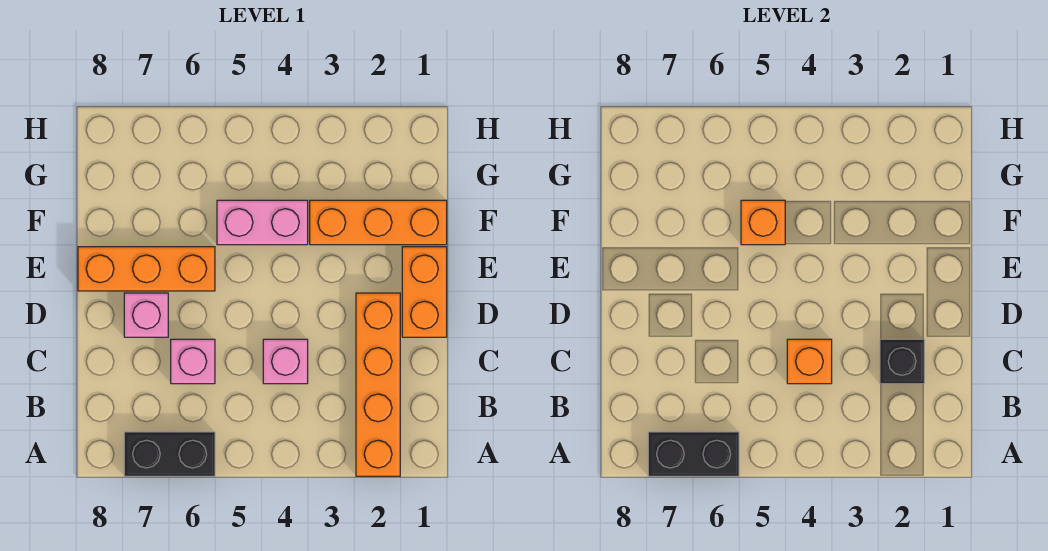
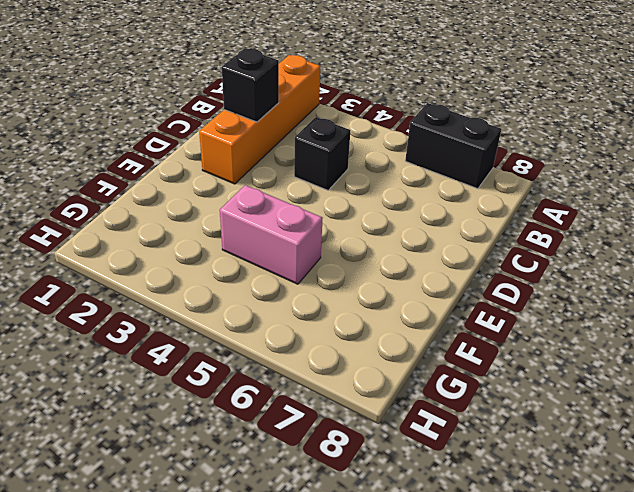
black 1x1 brick [294,117,350,190] -> pink 1x1 brick [263,339,308,384]
none -> pink 1x1 brick [171,339,215,384]
none -> orange 1x2 brick [402,247,447,337]
none -> pink 1x1 brick [124,293,168,337]

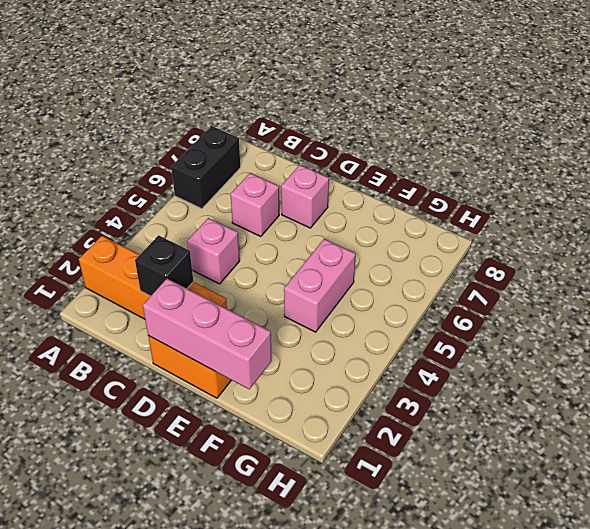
pink 1x3 brick [143,279,272,389] -> none
none -> orange 1x3 brick [78,247,215,291]
none -> orange 1x3 brick [310,200,447,245]
none -> black 1x2 brick [648,432,739,476]

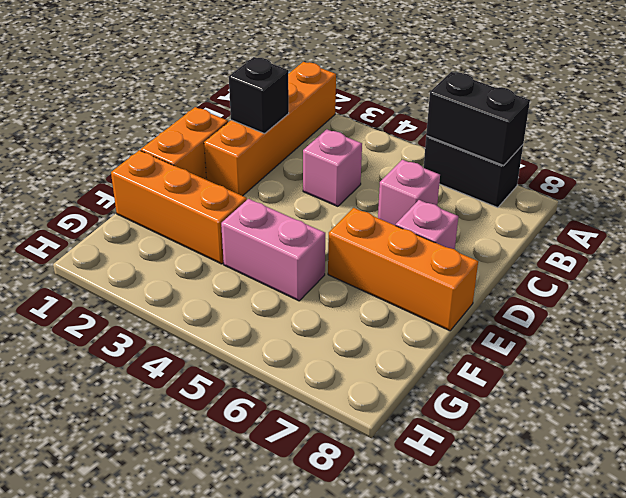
none -> orange 1x1 brick [787,339,832,384]
none -> orange 1x1 brick [741,200,785,245]

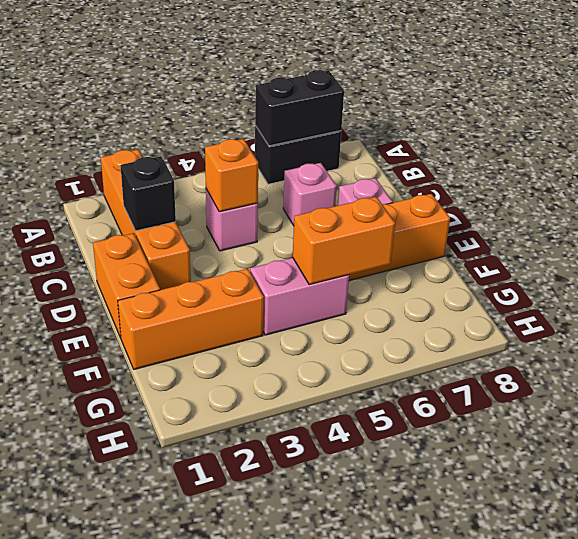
orange 1x2 brick [293,197,395,285] -> orange 1x1 brick [741,200,785,245]

